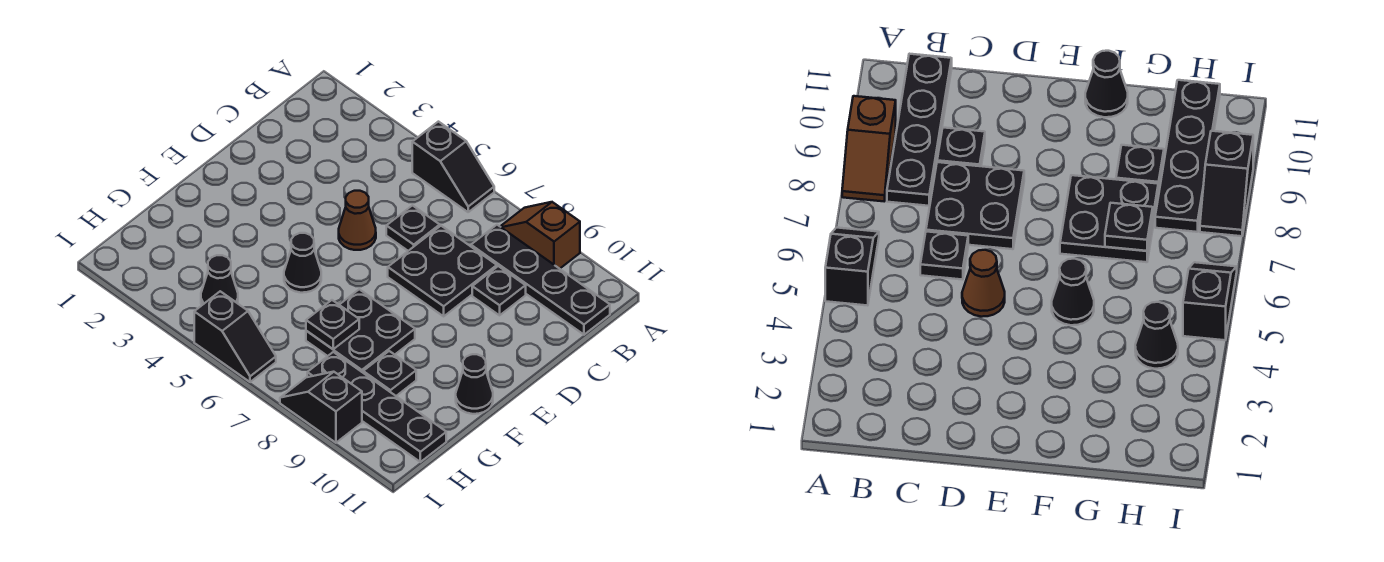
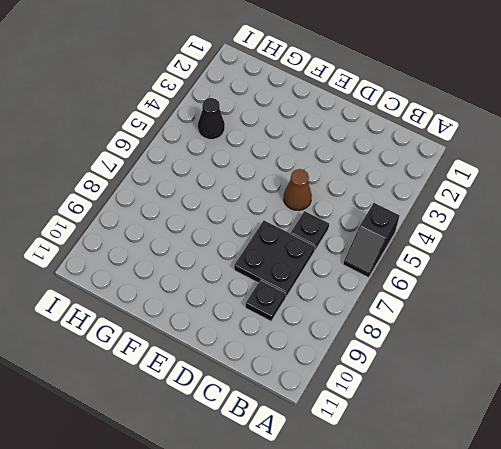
none -> brown 1x2 slope [500,202,580,269]
none -> black 1x4 plate [471,225,610,335]
none -> black 1x1 cone [284,233,321,293]

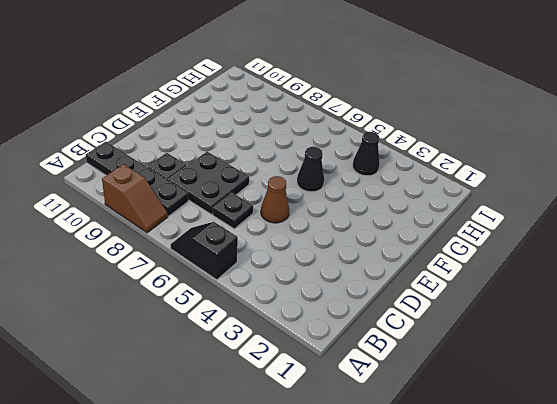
none -> black 2x2 plate [306,289,415,372]
none -> black 1x1 cone [456,354,493,414]
none -> black 1x1 plate [363,351,416,396]

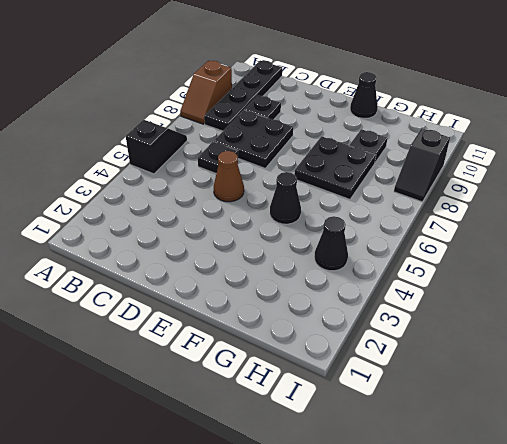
none -> black 1x4 plate [307,352,446,462]
none -> black 1x2 slope [194,291,276,382]
none -> black 1x1 plate [306,300,359,349]

